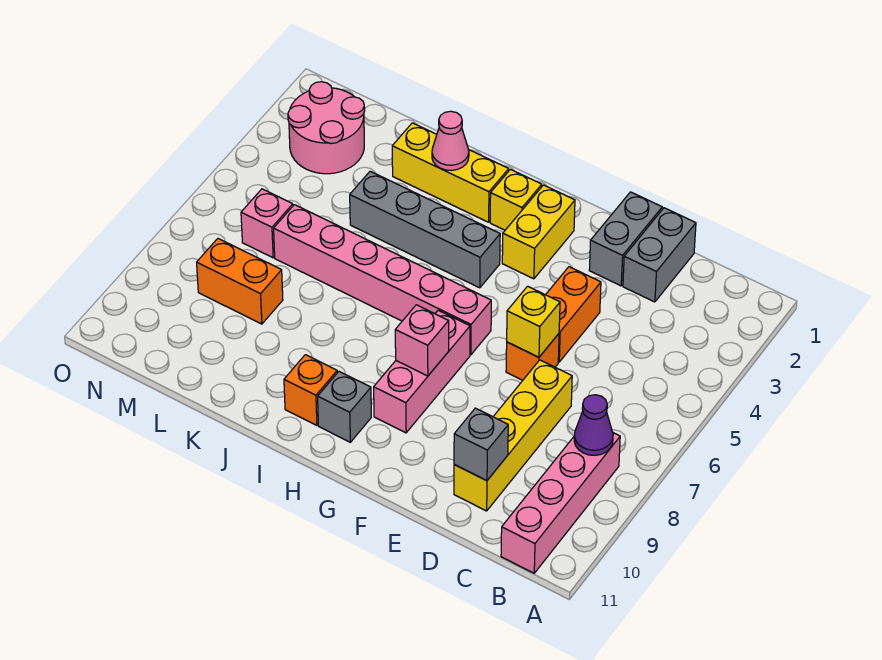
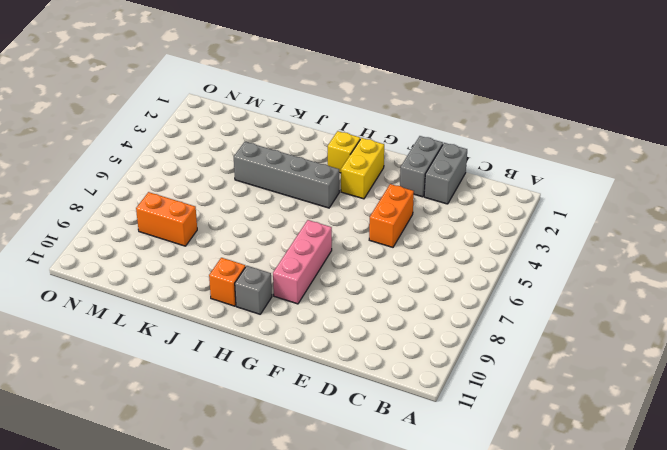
none -> pink 1x4 brick [501,433,620,573]
none -> yellow 1x4 brick [454,360,572,511]
none -> orange 1x1 brick [506,334,559,380]

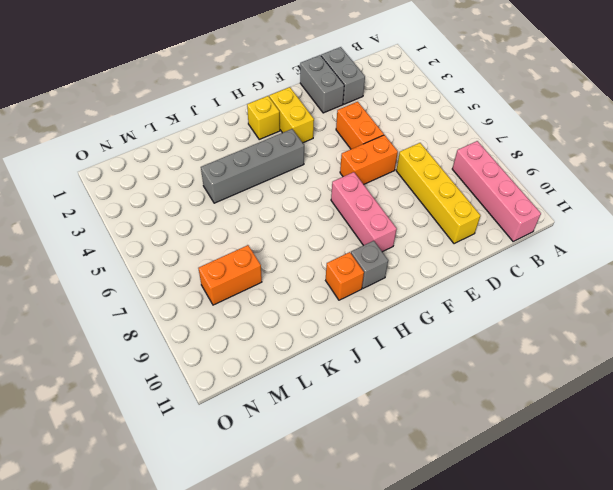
orange 1x2 brick [340,135,398,184] -> orange 1x1 brick [506,334,559,380]
none -> pink 1x6 brick [274,205,491,355]
none -> yellow 1x3 brick [392,123,509,222]
none -> pink 2x2 round brick [288,82,365,174]

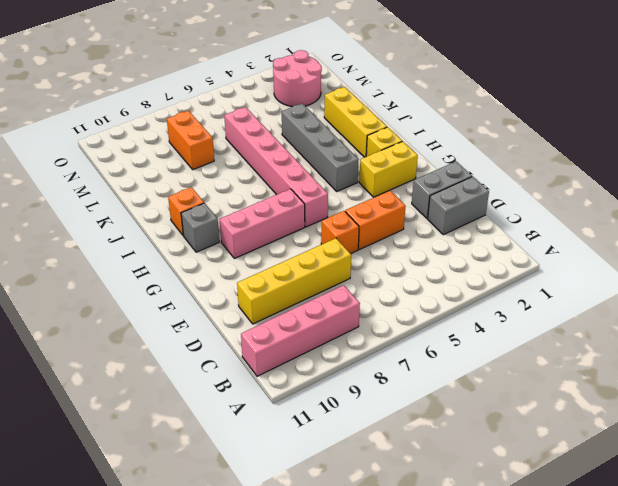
none -> pink 1x1 brick [241,189,293,258]
none -> purple 1x1 cone [574,395,613,455]
none -> grey 1x1 brick [454,408,508,481]

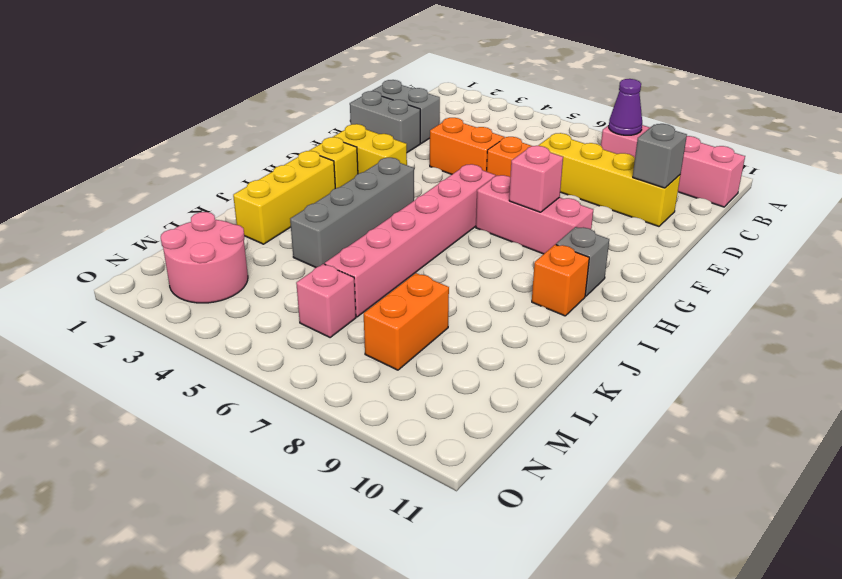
none -> yellow 1x1 brick [507,286,560,357]
none -> pink 1x1 cone [432,111,469,171]

